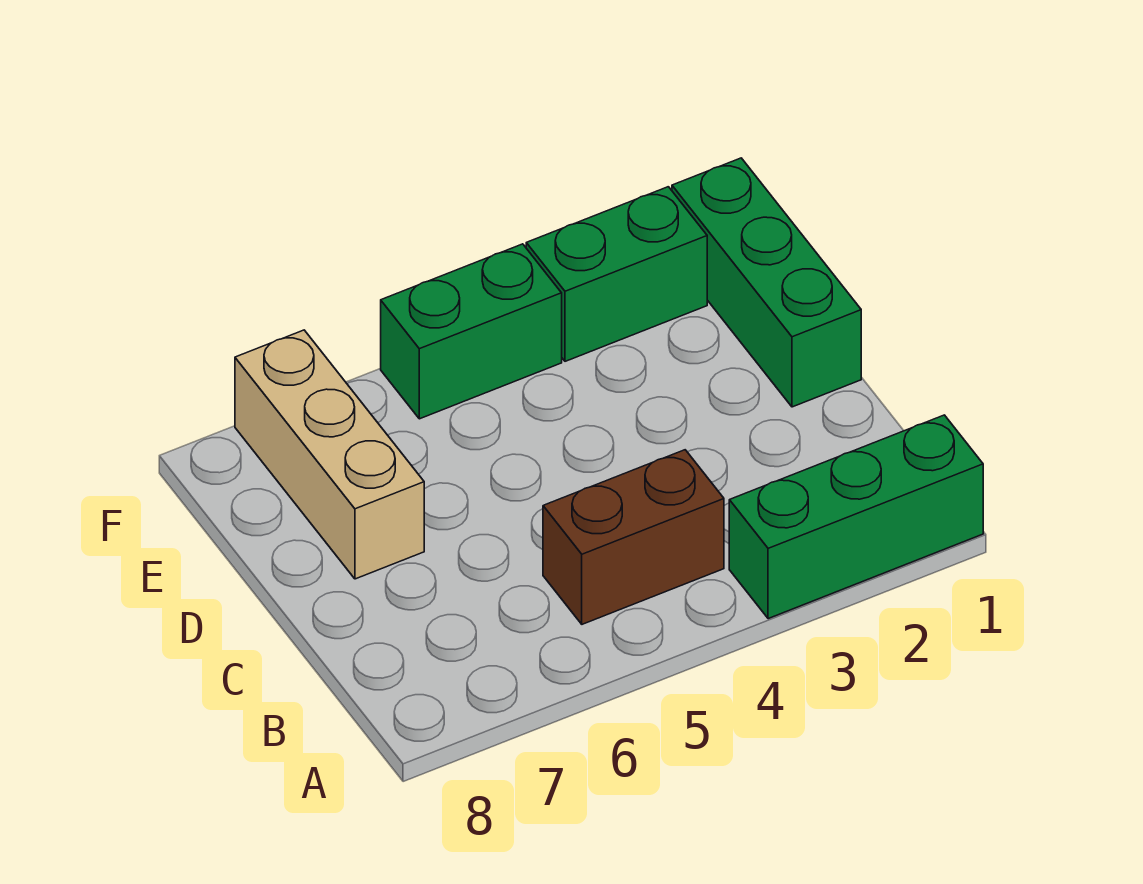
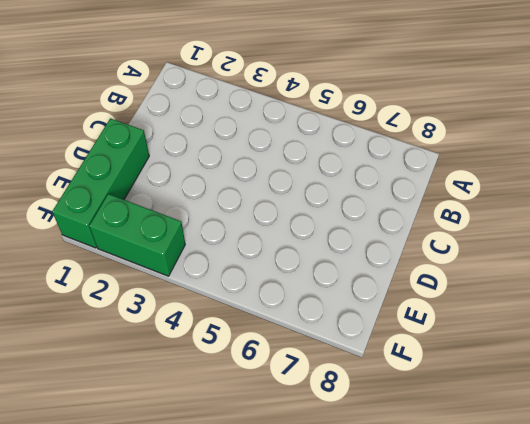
none -> green 1x3 brick [729,415,983,619]
none -> brown 1x2 brick [543,450,724,624]

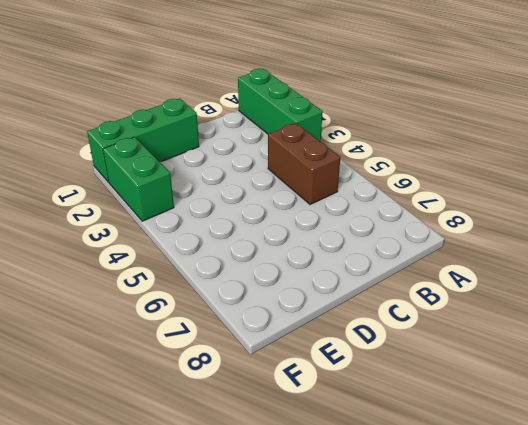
none -> tan 1x3 brick [235,330,424,579]
none -> green 1x2 brick [381,244,562,419]

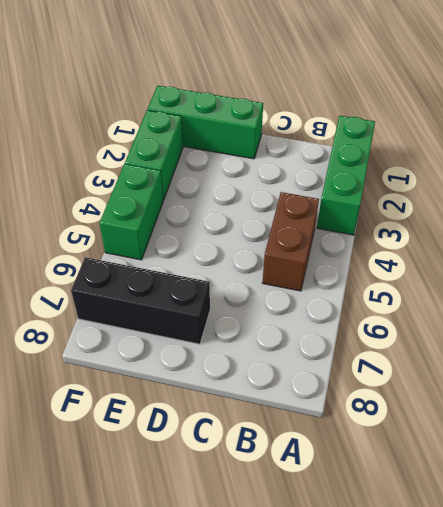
black 1x3 brick [71,257,210,344] -> tan 1x3 brick [235,330,424,579]

